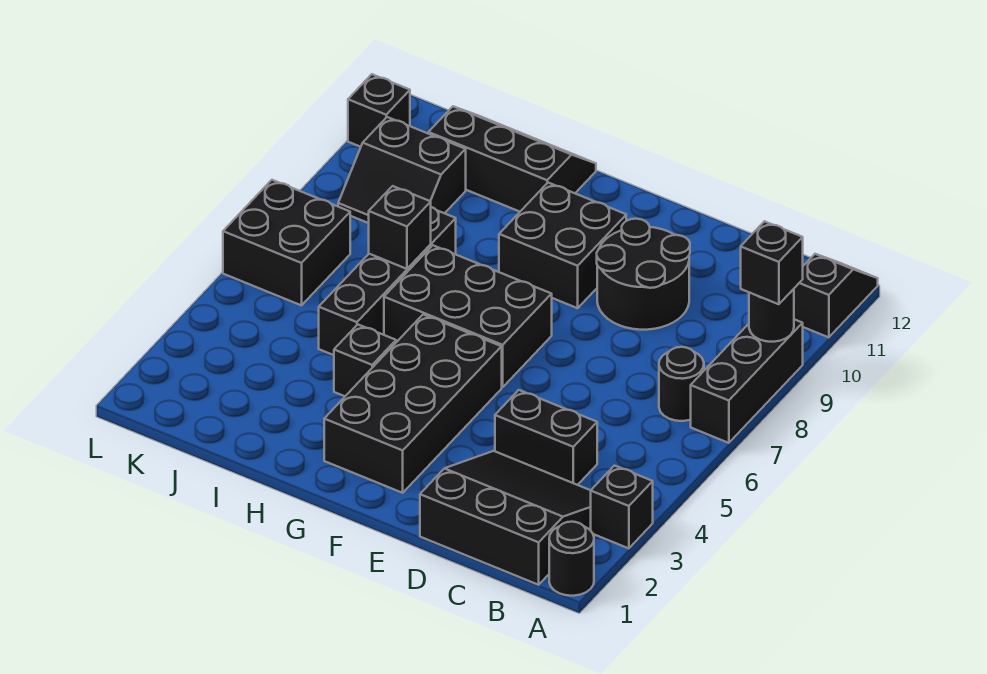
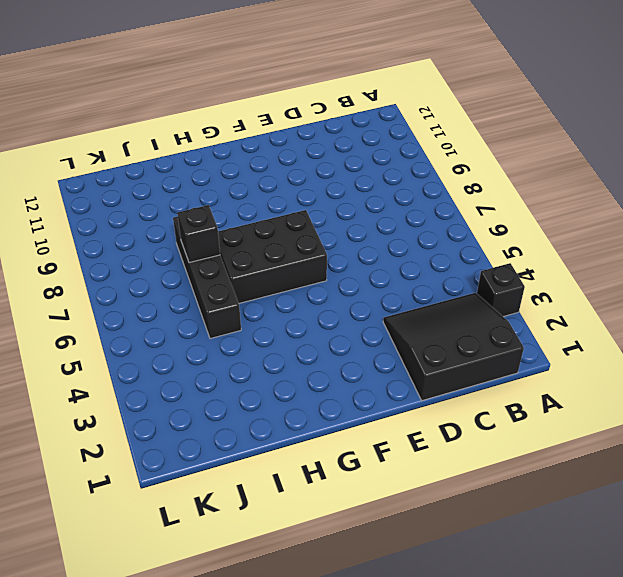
none -> black 1x1 round brick [549,522,594,596]
none -> black 1x3 brick [691,319,803,443]
none -> black 1x2 slope [794,254,878,337]

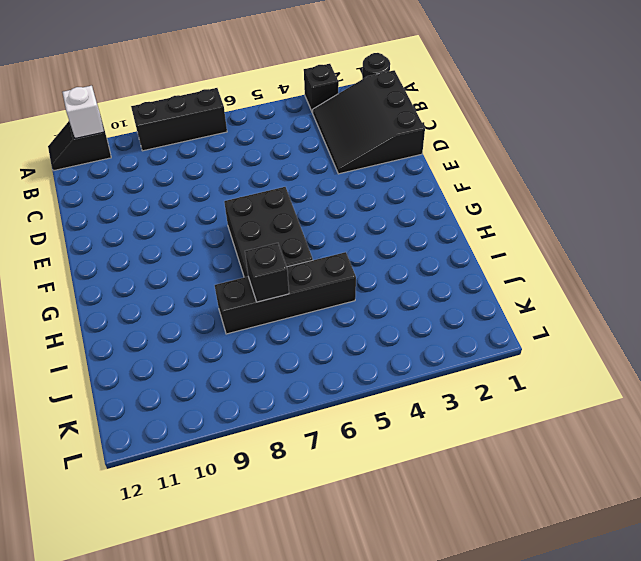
white 1x1 brick [62,86,104,139] -> none
none -> black 1x1 round brick [659,347,704,421]
none -> black 1x2 brick [495,390,597,485]
none -> black 2x2 round brick [597,219,690,330]

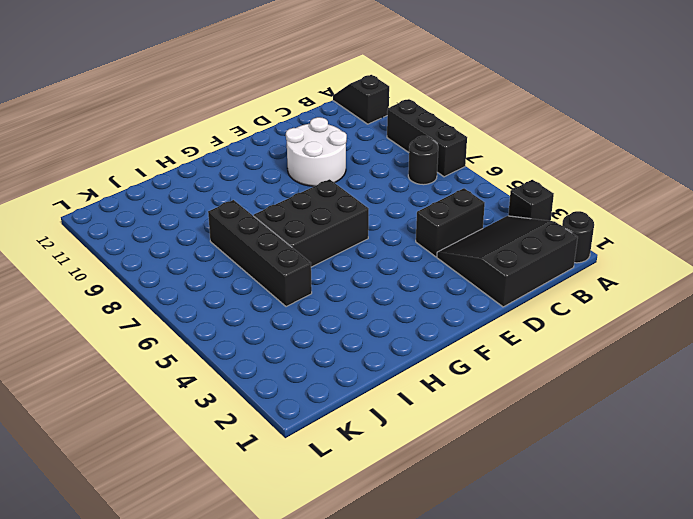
white 2x2 round brick [286,117,347,186] -> black 2x2 round brick [597,219,690,330]
none -> black 2x4 brick [324,315,502,493]
none -> black 2x2 brick [499,183,626,308]
none -> black 1x1 brick [334,325,396,396]

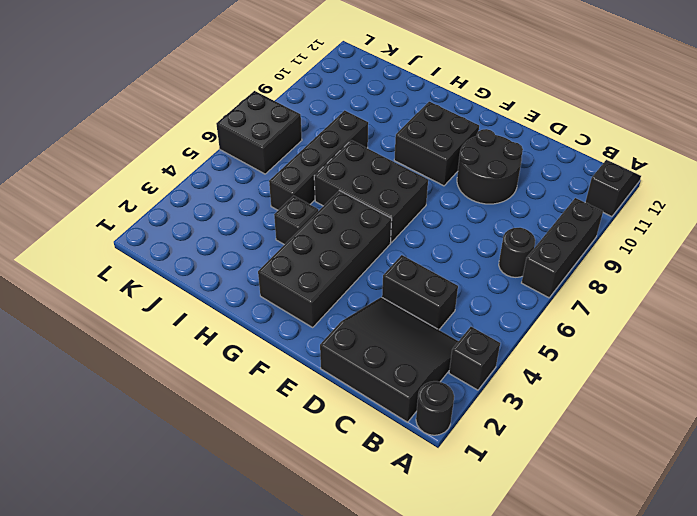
none -> black 2x3 slope [428,107,596,212]
none -> black 2x2 slope [338,117,466,223]
none -> black 1x1 brick [348,74,410,147]

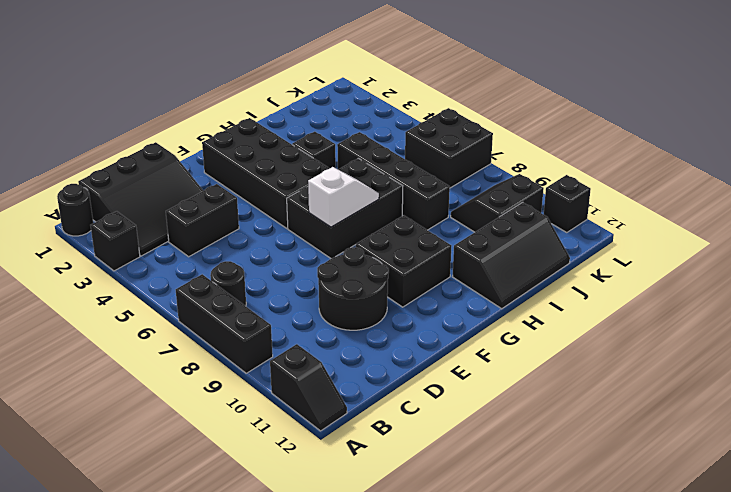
white 1x2 slope [308,167,379,227] -> none
none -> black 1x1 round brick [749,289,794,342]
none -> black 1x1 brick [369,186,431,269]
none -> black 1x1 brick [741,221,803,304]

